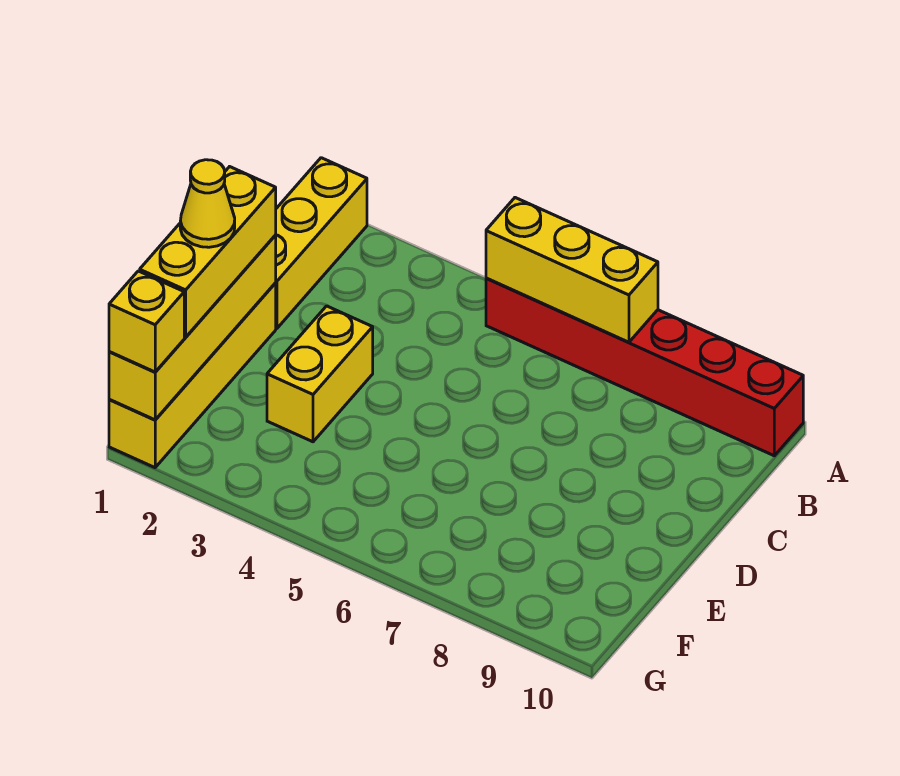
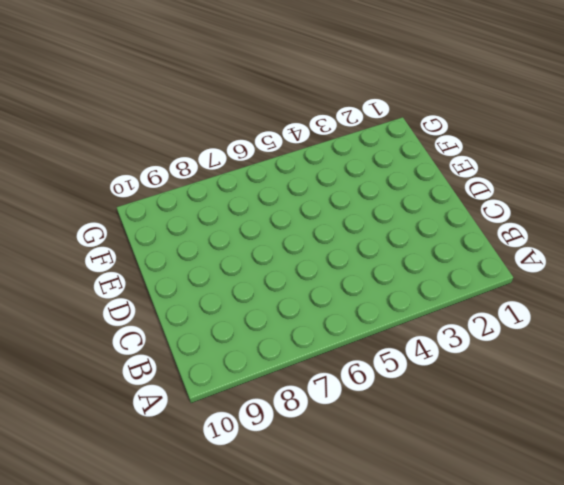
none -> yellow 1x3 brick [276,158,367,328]
none -> red 1x6 brick [486,278,803,456]

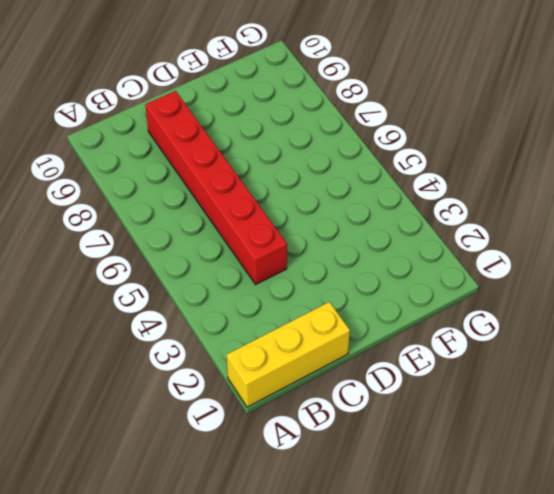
red 1x6 brick [145,91,287,285] -> red 1x6 brick moved to [486,278,803,456]
none -> yellow 1x4 brick [109,283,276,468]
none -> yellow 1x2 brick [267,306,373,442]

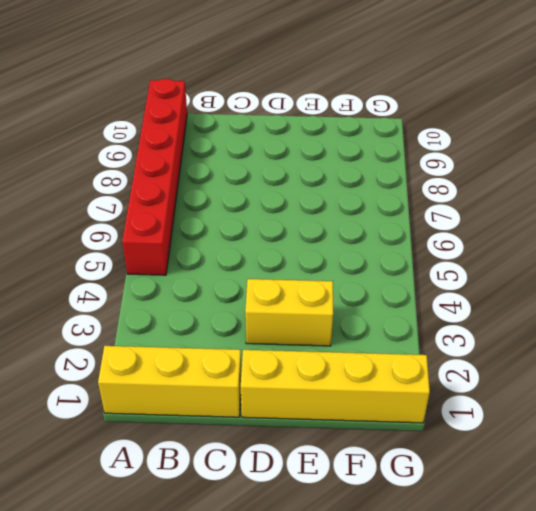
none -> yellow 1x3 brick [486,198,658,342]
none -> yellow 1x4 brick [109,235,276,420]

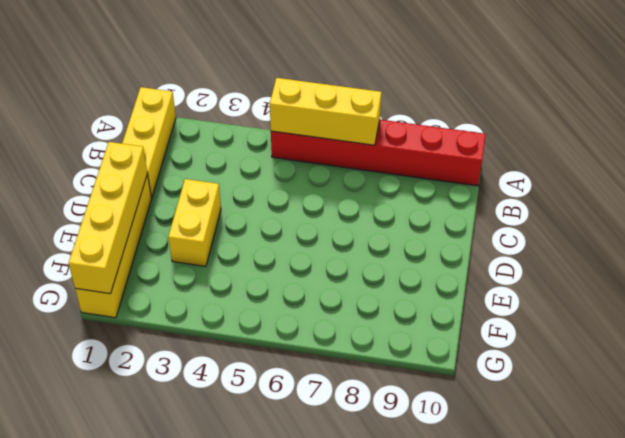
none -> yellow 1x3 brick [140,167,276,337]
none -> yellow 1x1 brick [109,271,184,372]

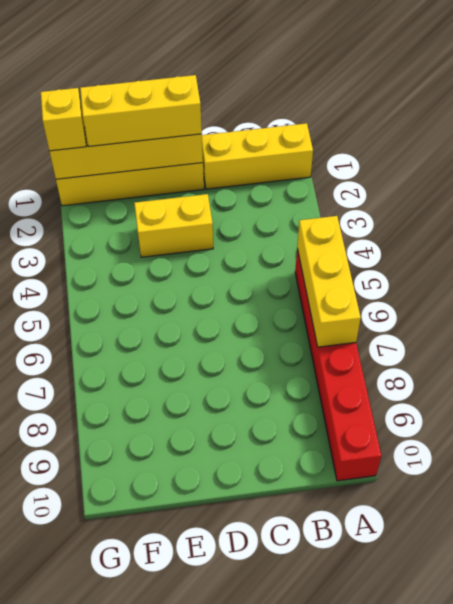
none -> yellow 1x1 cone [180,160,235,247]

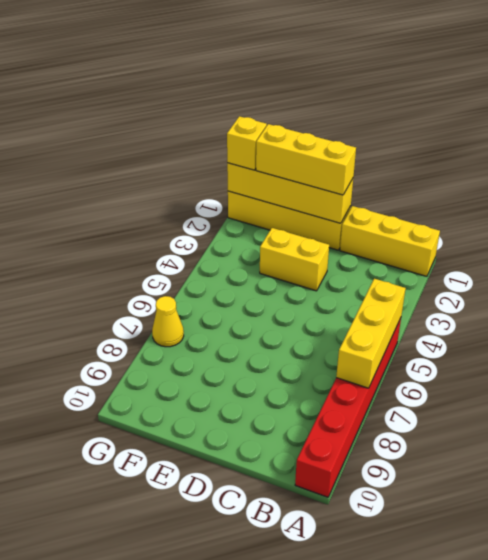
yellow 1x1 cone [152,296,184,347] -> yellow 1x1 cone moved to [180,160,235,247]

